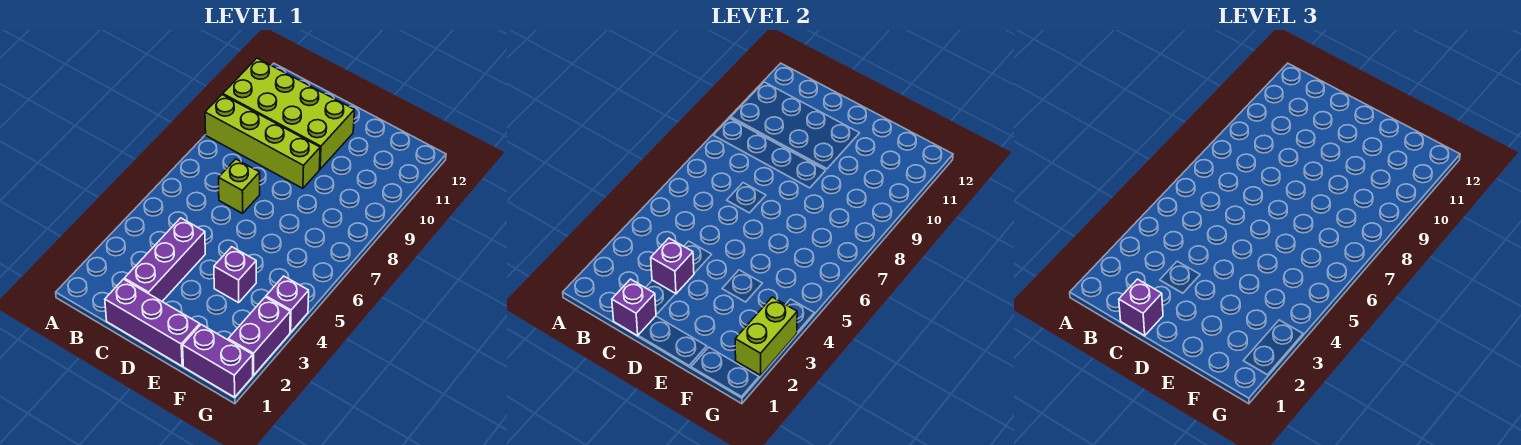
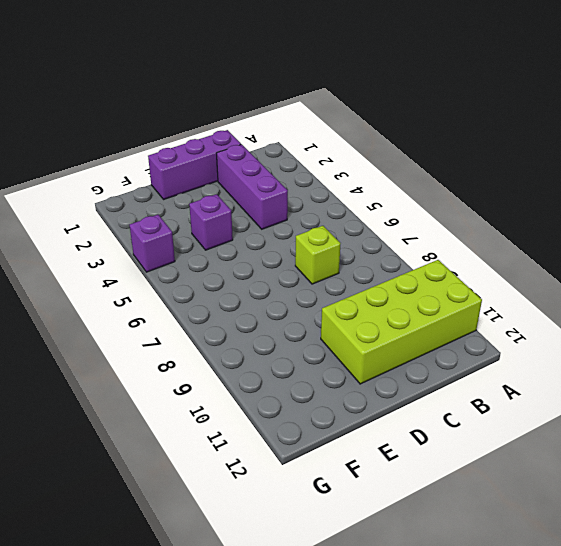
none -> lime 1x4 brick [205,95,320,188]
none -> purple 1x2 brick [183,325,253,397]
none -> purple 1x2 brick [228,297,290,375]

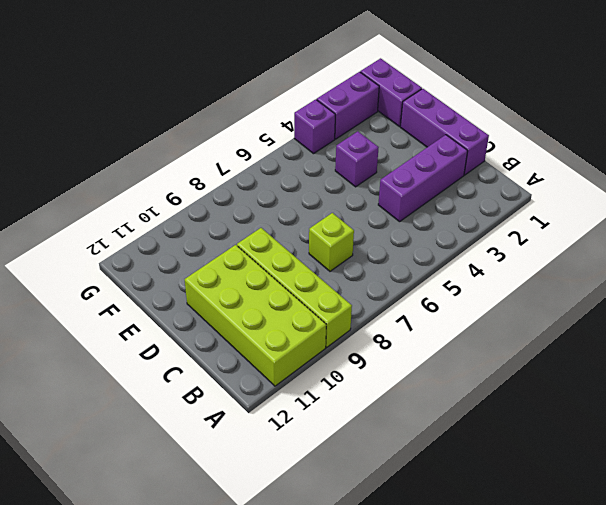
none -> purple 1x1 brick [612,279,656,336]
none -> purple 1x1 brick [651,238,694,294]
none -> lime 1x2 brick [735,297,797,375]

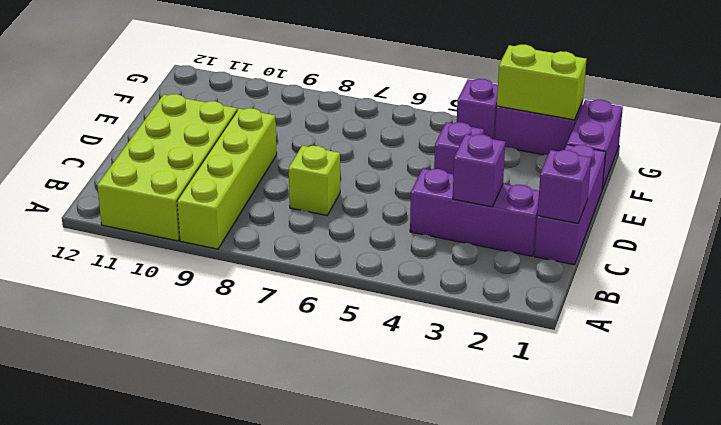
none -> purple 1x1 brick [1119,279,1163,336]

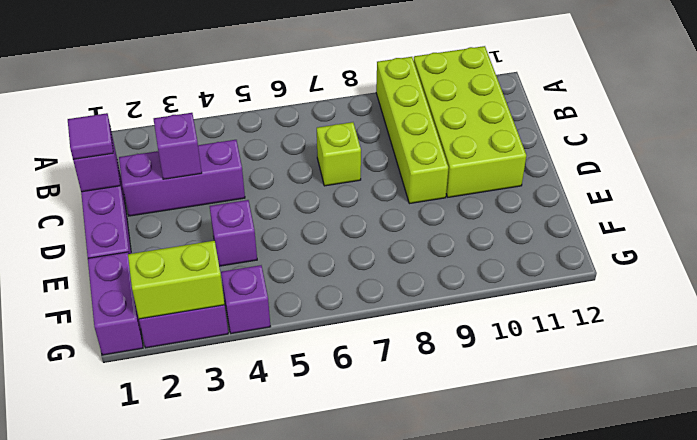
purple 1x1 tile [68,113,113,159] -> purple 1x1 brick [1119,279,1163,336]

